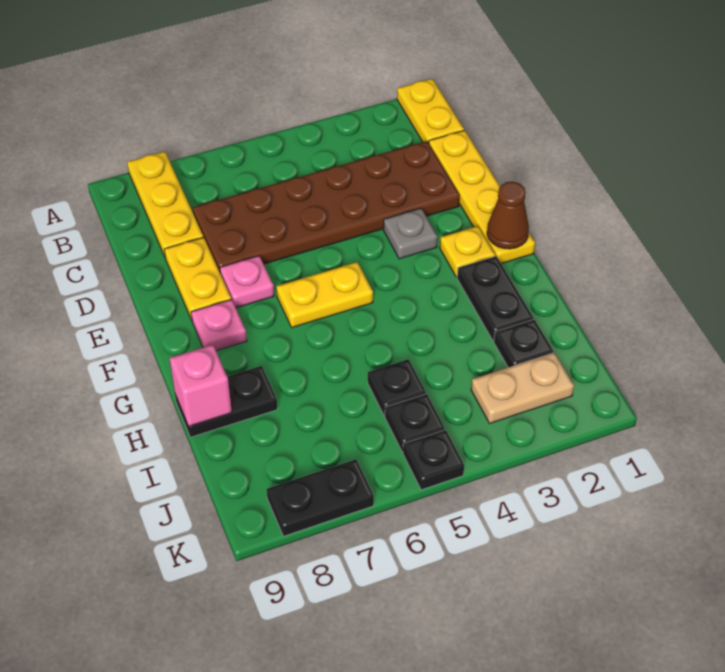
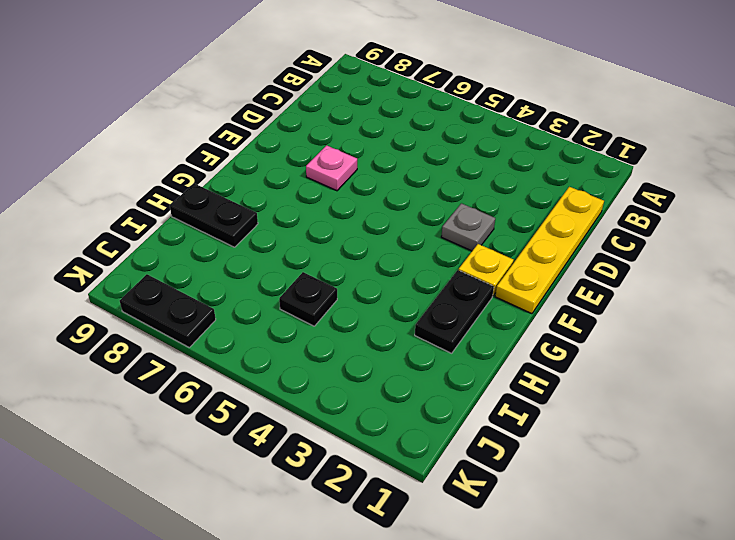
none -> yellow 1x2 plate [397,79,464,143]
none -> yellow 1x3 plate [127,152,203,259]
none -> brown 2x6 plate [193,141,460,272]

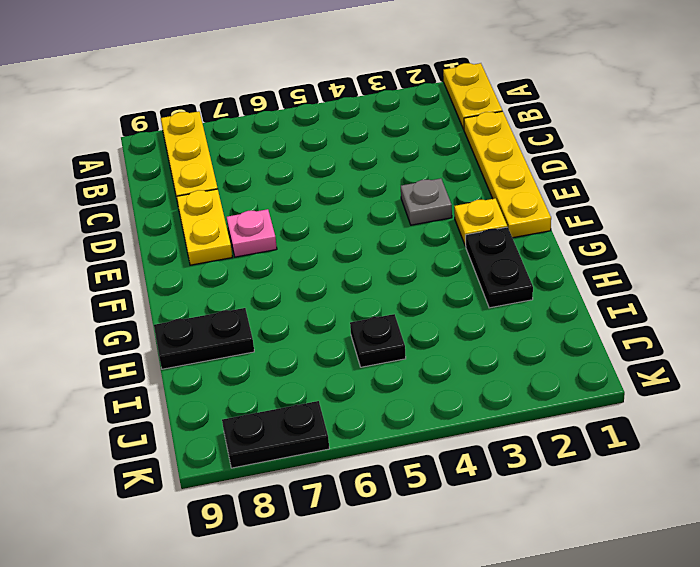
none -> brown 2x6 plate [193,141,460,272]
none -> yellow 1x2 plate [276,262,373,328]
none -> pink 1x1 plate [191,299,247,351]

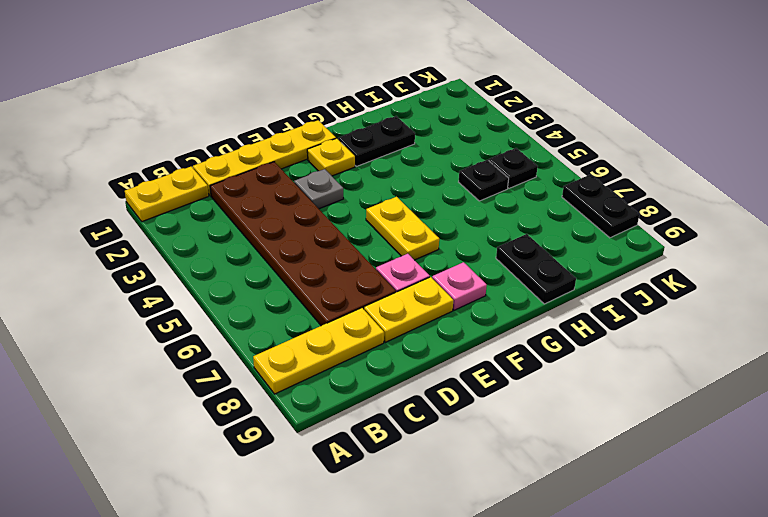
none -> black 1x1 plate [494,320,553,367]
none -> tan 1x2 plate [471,353,574,423]
none -> black 1x1 plate [403,430,464,490]

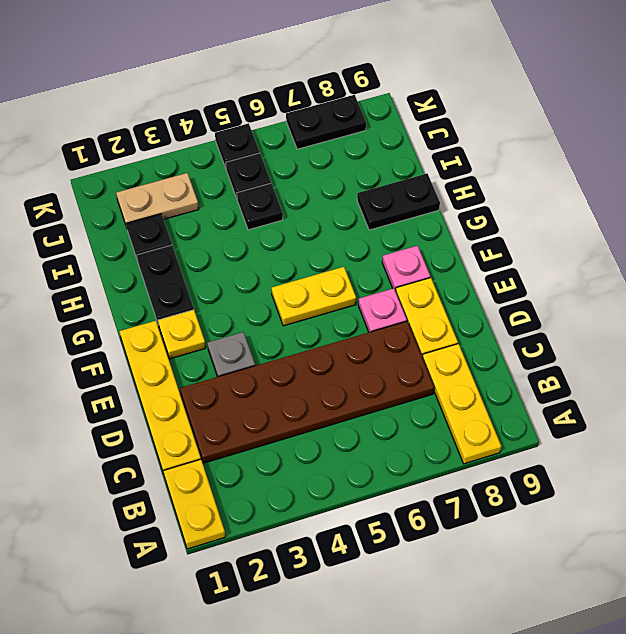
none -> brown 1x1 cone [487,182,529,249]
none -> pink 1x1 brick [169,345,232,426]

